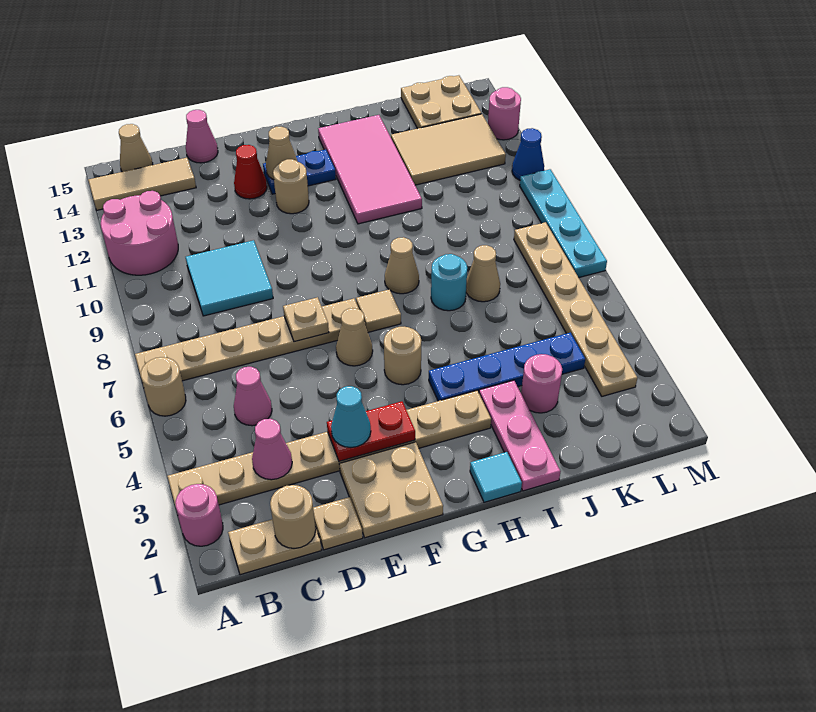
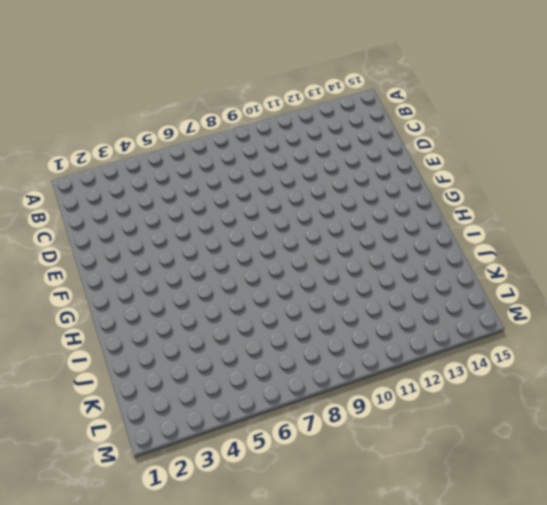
none -> pink 1x1 round brick [175,484,223,546]
none -> tan 1x8 plate [168,391,491,506]
none -> tan 1x1 round brick [141,357,186,416]
none -> tan 1x6 plate [135,298,365,381]

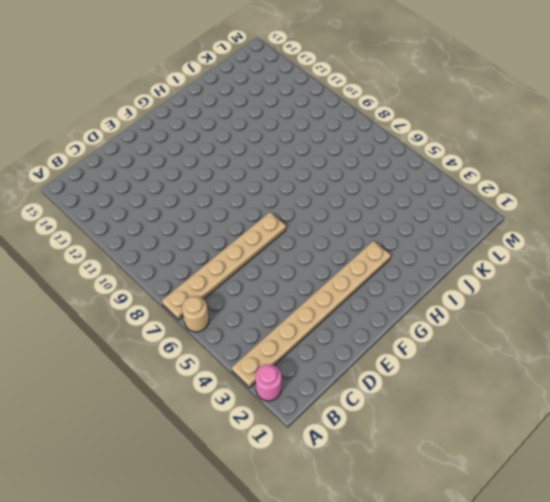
none -> pink 2x2 round brick [101,191,178,275]
none -> tan 1x3 tile [88,158,196,210]
none -> tan 1x2 plate [228,519,321,575]
none -> tan 1x1 cone [119,124,153,172]

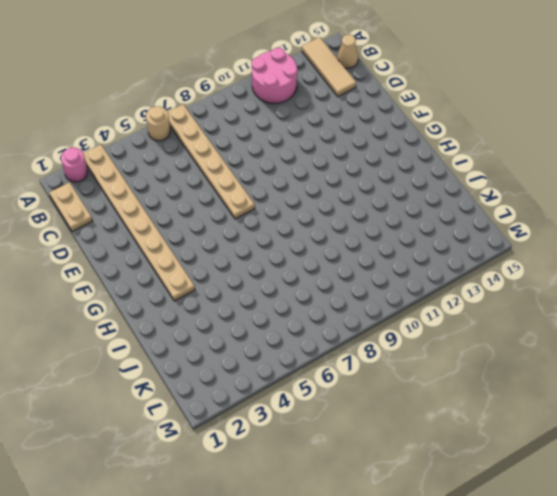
none -> pink 1x1 cone [234,367,272,426]
none -> cyan 2x2 tile [186,240,273,316]
none -> tan 1x1 plate [313,497,363,550]
none -> pink 1x1 cone [186,110,218,163]

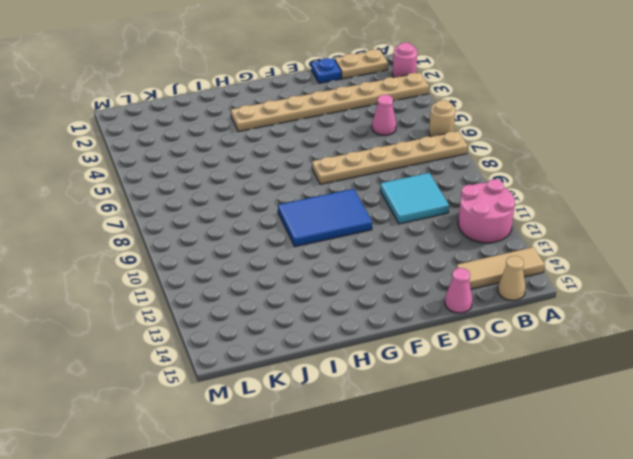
blue 1x1 plate [311,58,341,83] -> tan 1x1 plate [313,497,363,550]
blue 2x3 tile [278,189,372,247] -> none
none -> tan 2x2 plate [339,442,443,538]
none -> red 1x1 cone [234,145,267,199]
none -> tan 1x1 cone [336,308,373,366]
none -> tan 1x1 round brick [273,159,309,214]

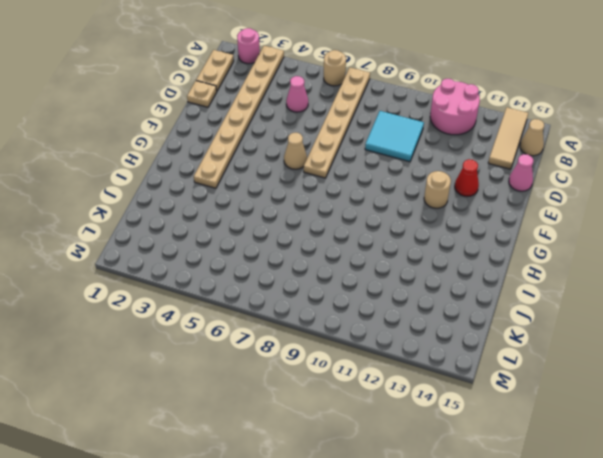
none -> tan 2x2 plate [339,442,443,538]
none -> blue 1x2 plate [263,149,336,194]
none -> tan 1x1 round brick [384,327,421,385]
none -> tan 1x1 tile [356,289,401,332]

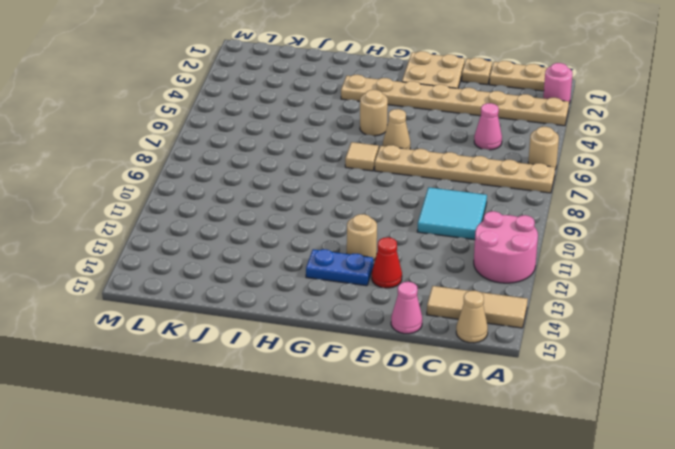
none -> cyan 1x1 tile [470,452,522,502]
none -> blue 1x4 plate [429,333,585,401]
none -> tan 1x1 cone [385,237,419,294]
none -> pink 2x4 tile [318,115,422,224]

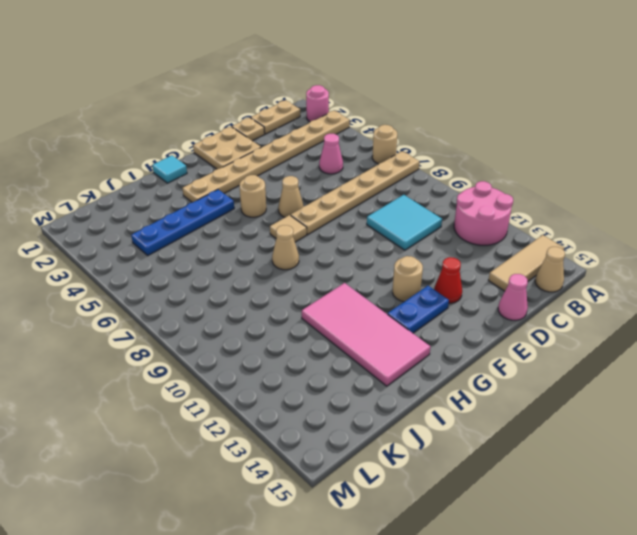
none -> pink 1x3 plate [479,380,561,491]
none -> cyan 1x1 round brick [431,254,467,311]
none -> pink 1x1 round brick [521,354,562,413]
none -> tan 1x1 cone [466,245,500,302]

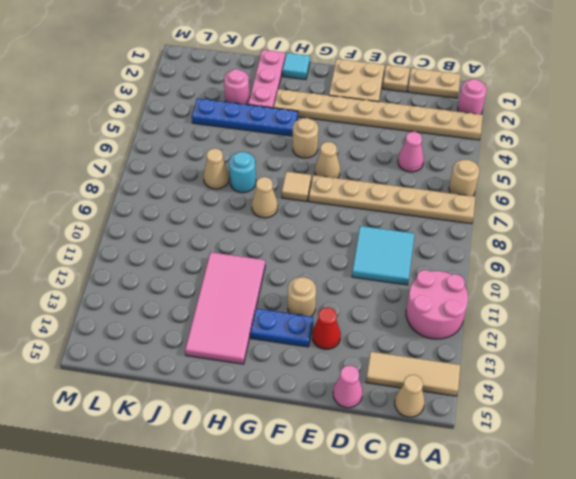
none -> tan 2x3 tile [391,114,506,185]
none -> tan 2x2 plate [401,75,481,129]
none -> tan 1x6 plate [514,222,637,396]
none -> cyan 1x4 plate [520,169,607,278]

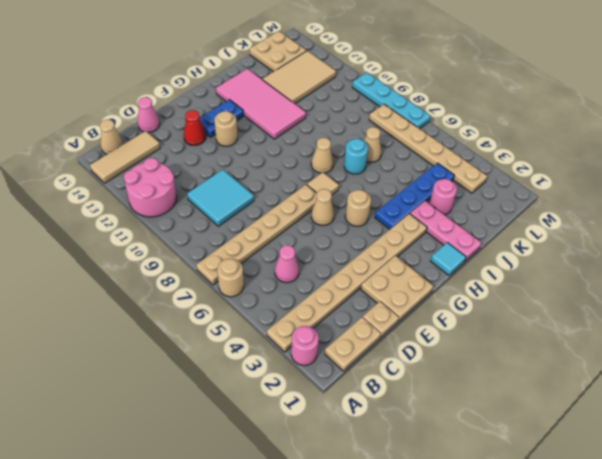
none -> blue 1x1 cone [512,128,544,180]
none -> pink 1x1 round brick [488,87,521,140]
none -> tan 1x1 round brick [270,485,316,548]
none -> pink 1x1 cone [252,419,292,480]

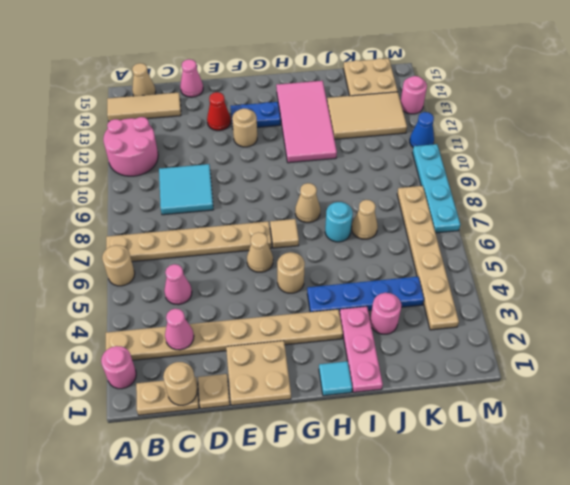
none -> red 1x2 plate [327,401,415,461]
none -> tan 1x1 plate [283,297,329,342]
none -> tan 1x1 cone [266,127,298,180]
none -> cyan 1x1 cone [331,386,371,448]

